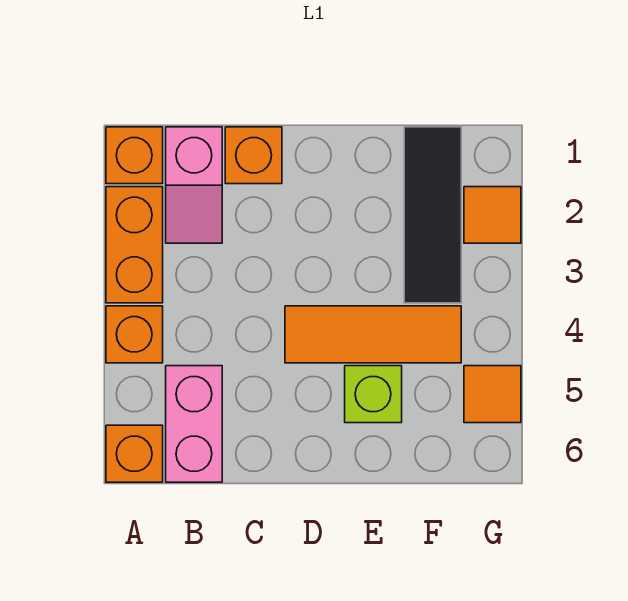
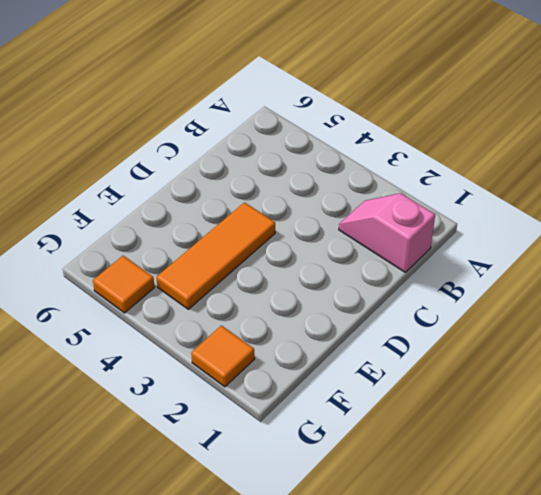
none -> orange 1x1 brick [106,127,163,184]
none -> orange 1x2 brick [106,187,163,303]
none -> orange 1x1 brick [106,306,163,363]

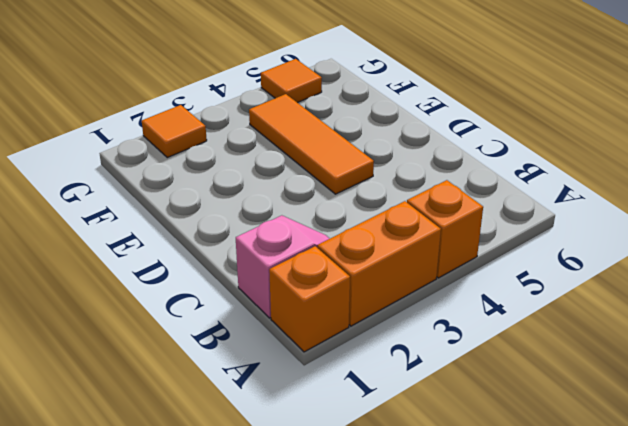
none -> orange 1x1 brick [106,425,163,482]
none -> pink 1x2 brick [166,366,222,482]
none -> orange 1x1 brick [225,127,282,184]

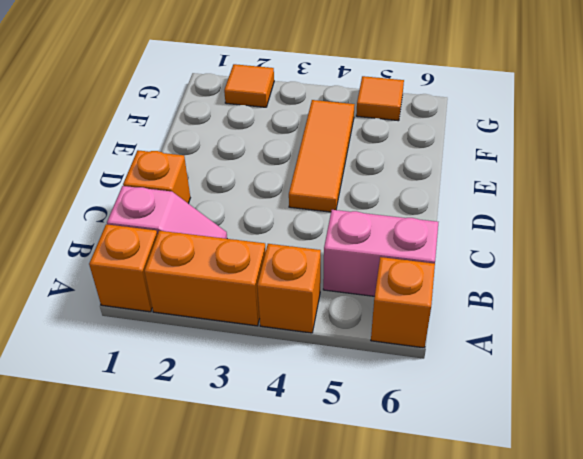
none -> lime 1x1 brick [345,366,402,423]
none -> black 1x3 tile [404,127,461,303]

